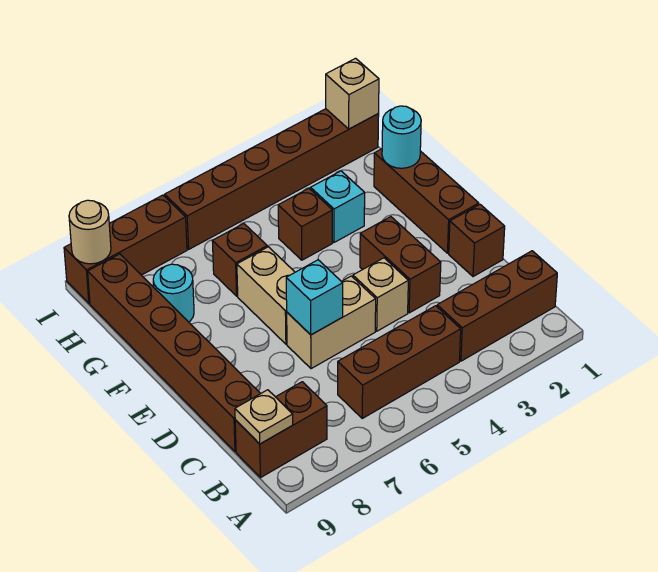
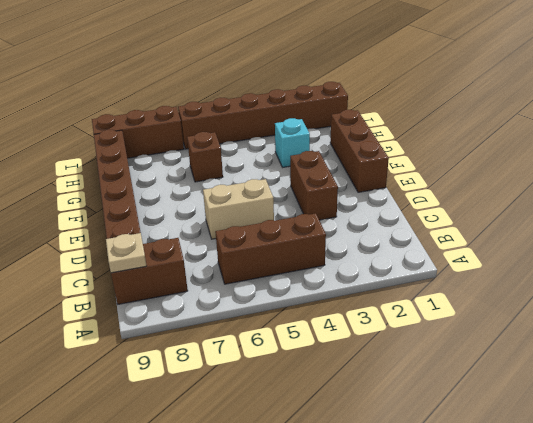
none -> brown 1x3 brick [437,251,557,361]
none -> brown 1x1 brick [449,204,505,277]
none -> tan 1x1 brick [353,258,408,331]

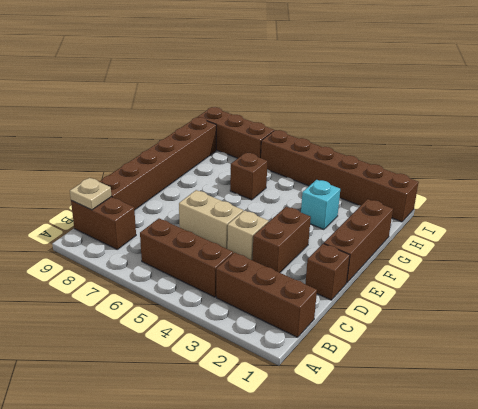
none -> tan 1x2 brick [237,247,295,344]
none -> brown 1x1 brick [278,188,332,260]
none -> cyan 1x1 round brick [153,264,194,322]

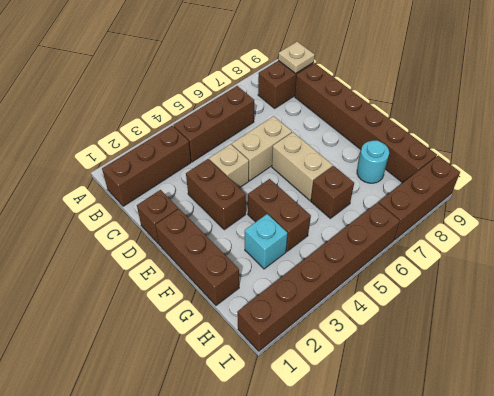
brown 1x2 brick [248,179,310,251] -> brown 1x1 brick [278,188,332,260]
none -> cyan 1x1 brick [286,260,343,335]
none -> cyan 1x1 round brick [382,106,421,168]
none -> tan 1x1 brick [326,58,379,129]

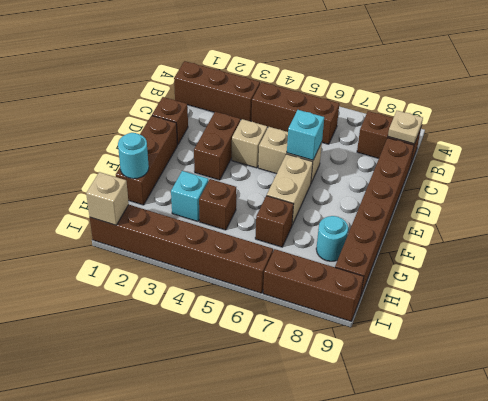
none -> tan 1x1 round brick [69,200,111,264]

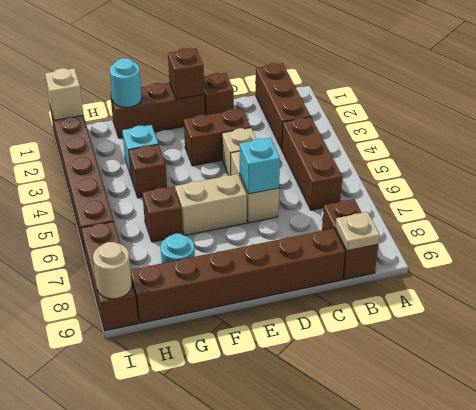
brown 1x1 brick [168,48,204,99] -> none

